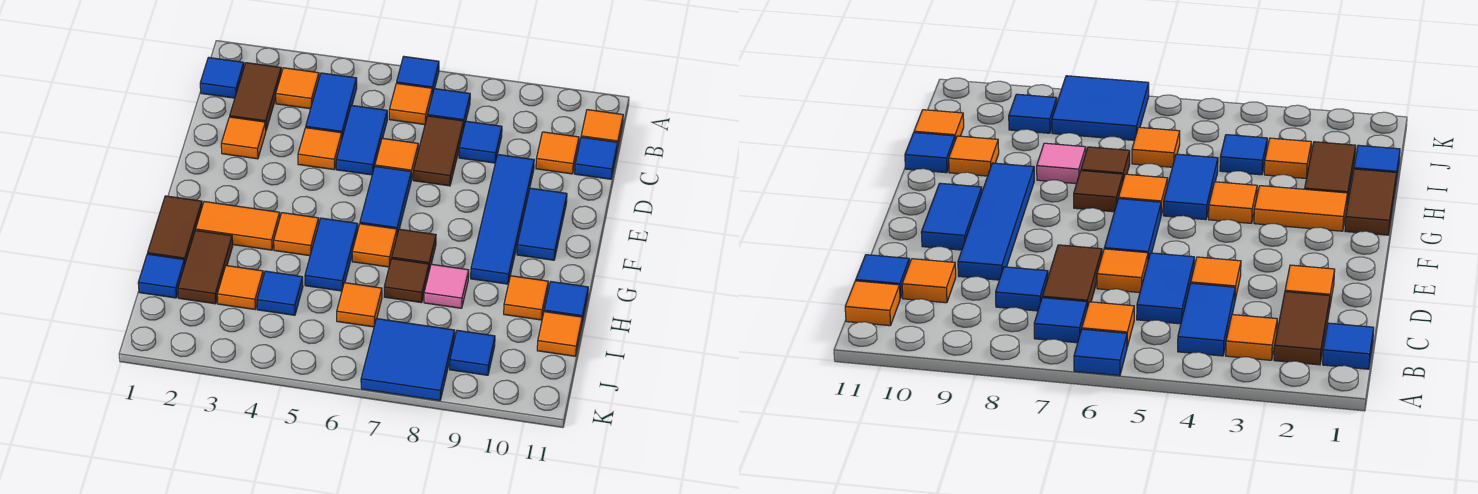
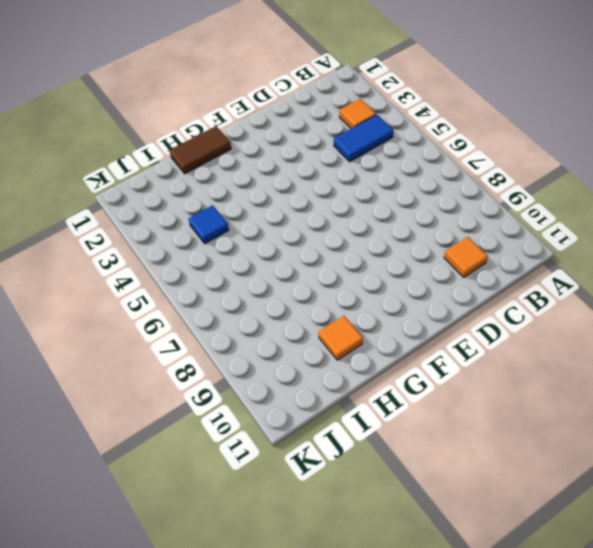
none -> blue 1x1 tile [397,57,439,95]
none -> blue 1x1 tile [200,57,244,98]
none -> brown 1x2 tile [230,63,281,130]
none -> orange 1x1 tile [389,83,432,125]

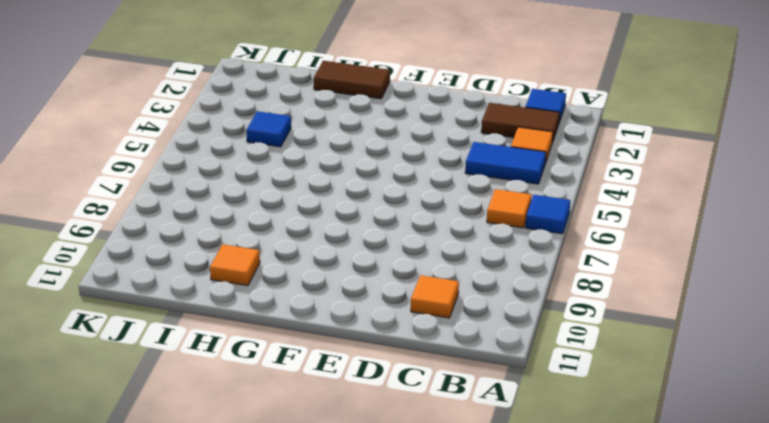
none -> blue 1x1 tile [428,89,470,129]
none -> orange 1x1 tile [581,110,623,150]
none -> blue 1x2 tile [336,105,387,175]
none -> brown 1x2 tile [413,116,464,186]

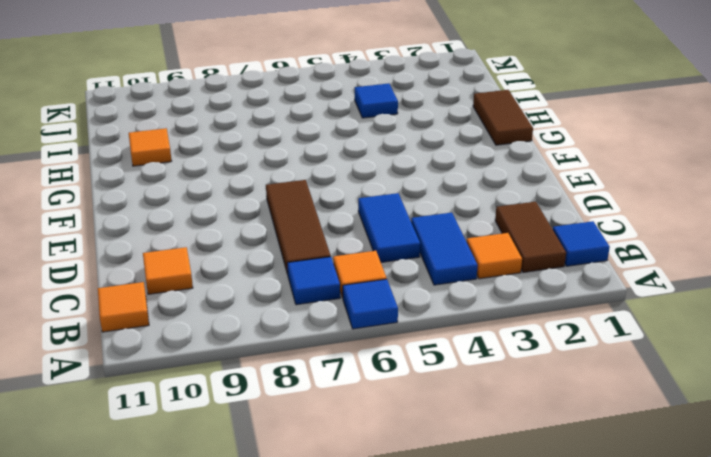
brown 1x3 tile [266,180,331,274] -> brown 1x2 tile [413,116,464,186]
none -> blue 1x1 tile [459,121,502,163]
none -> blue 1x1 tile [575,137,618,179]
none -> orange 1x1 tile [221,117,266,159]
none -> orange 1x1 tile [298,128,342,170]

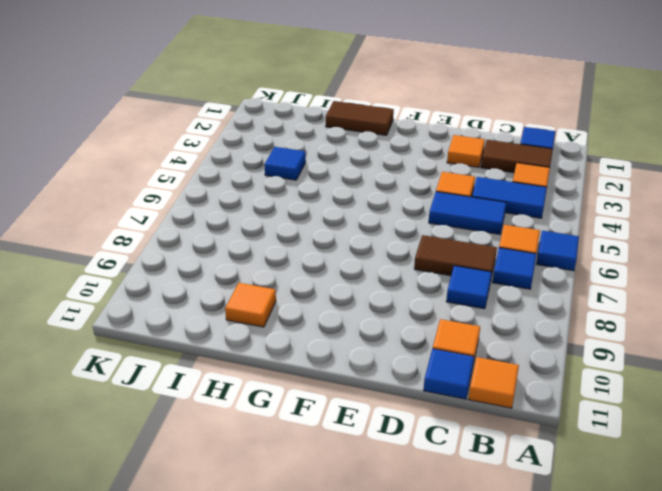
none -> orange 1x1 tile [375,138,418,180]
none -> blue 1x4 tile [471,154,534,284]
none -> blue 1x2 tile [360,166,411,234]
none -> blue 1x2 tile [517,188,567,260]

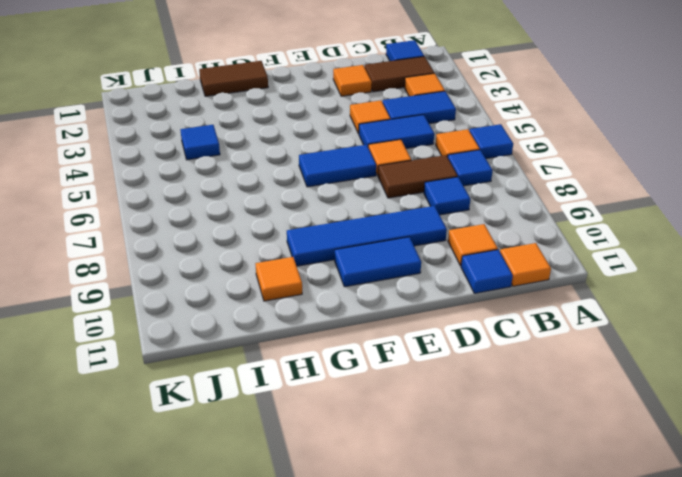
none -> orange 1x2 tile [196,202,280,250]
none -> orange 1x1 tile [274,213,319,256]
none -> blue 1x2 tile [305,218,358,291]
none -> orange 1x1 tile [352,224,397,267]

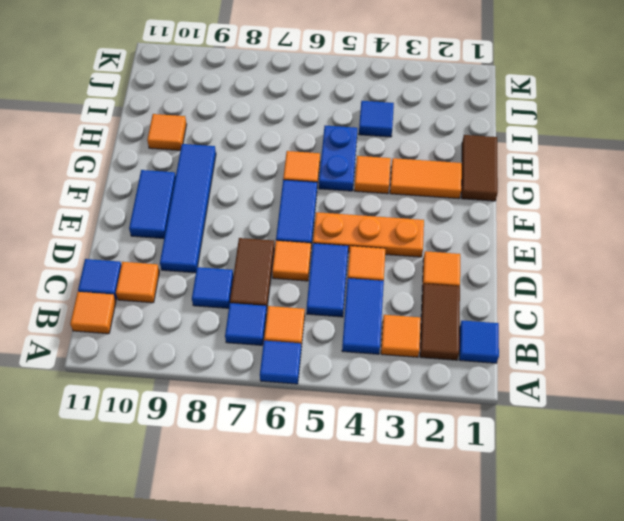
orange 1x3 plate [313,212,424,257] -> none
blue 1x2 plate [319,126,357,191] -> blue 1x2 tile [305,218,358,291]
none -> brown 1x1 tile [392,229,436,270]
none -> brown 1x2 tile [178,230,233,304]
none -> brown 1x1 tile [384,259,429,303]
none -> pink 1x1 tile [424,264,469,308]

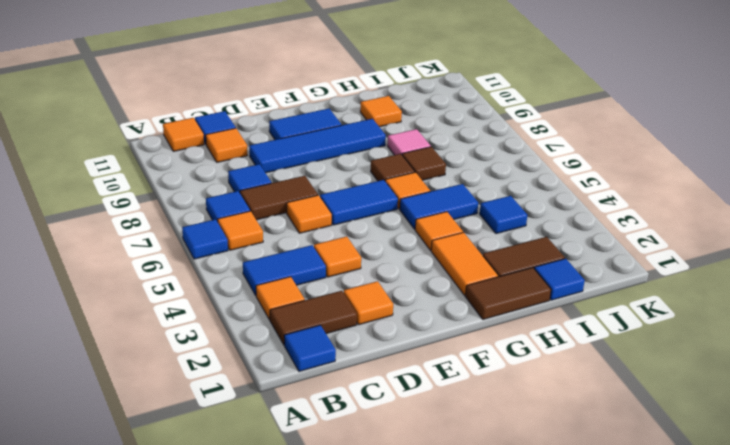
none -> blue 1x2 tile [336,105,387,175]
none -> blue 1x1 tile [544,282,588,323]
none -> orange 1x1 tile [217,266,263,309]
none -> orange 1x1 tile [337,283,382,327]

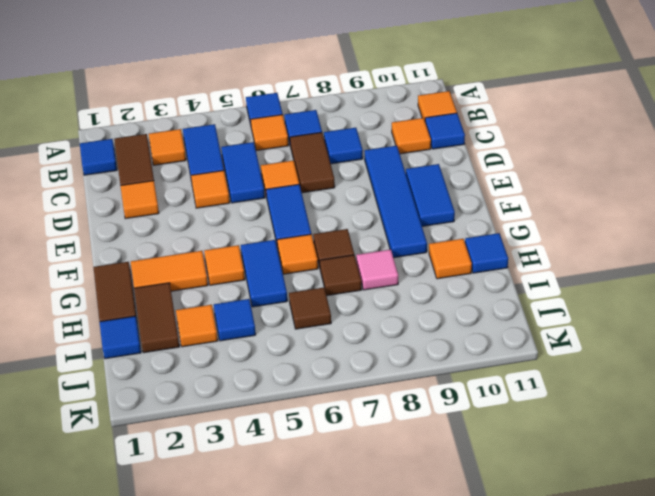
brown 1x1 tile [289,288,331,329] -> orange 1x1 tile [337,283,382,327]
none -> orange 1x1 tile [537,312,582,356]
none -> blue 2x2 tile [361,319,455,401]
none -> blue 1x1 tile [450,330,495,375]

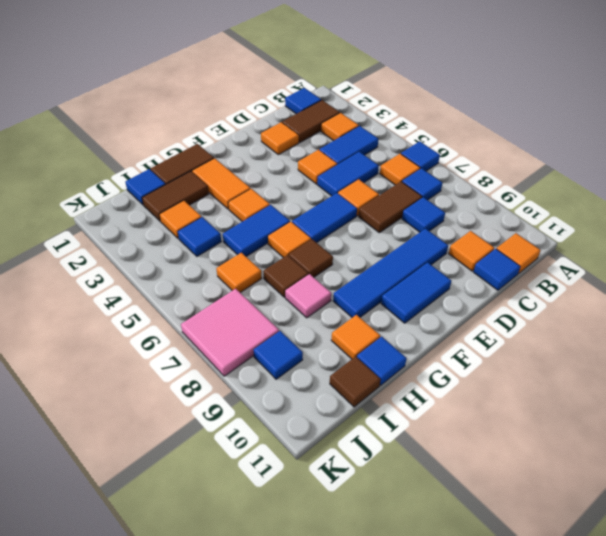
brown 1x1 tile [330,356,381,407] -> orange 1x1 tile [537,312,582,356]
pink 2x2 tile [181,289,279,376] -> blue 2x2 tile [361,319,455,401]

